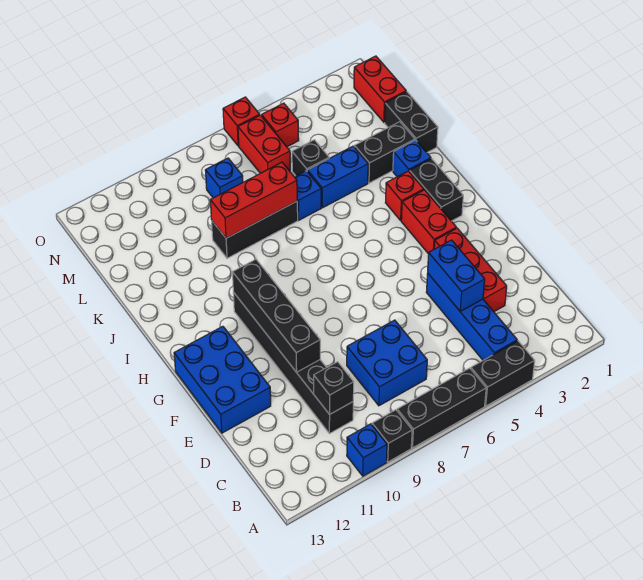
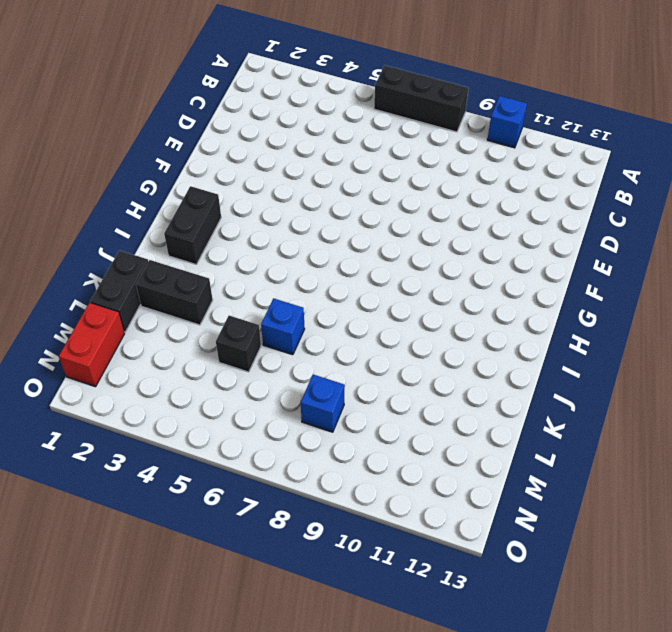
none -> black 1x2 brick [471,341,535,406]
none -> black 1x1 brick [372,410,412,462]
none -> blue 1x4 brick [426,273,517,360]

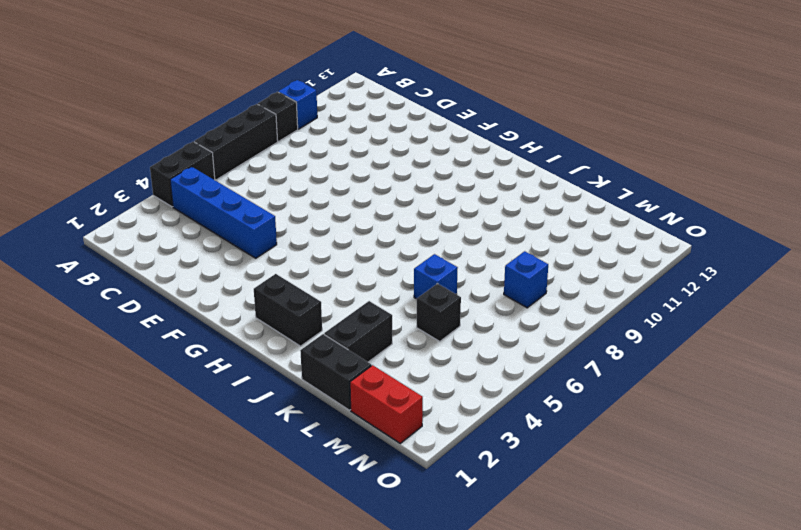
none -> blue 2x2 brick [347,320,427,406]
none -> black 1x6 brick [233,292,353,434]
none -> red 1x3 brick [434,228,507,312]

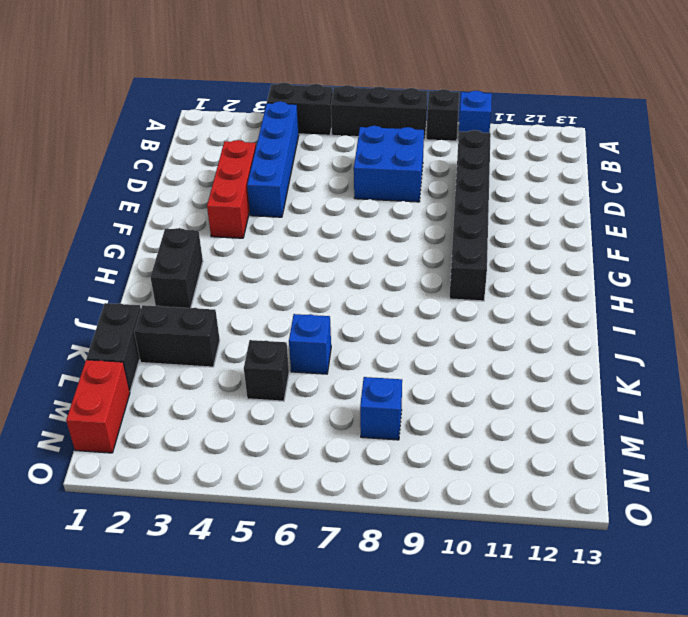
none -> blue 2x3 brick [174,326,271,433]
none -> red 1x2 brick [401,190,456,254]
none -> red 1x1 brick [385,171,424,220]

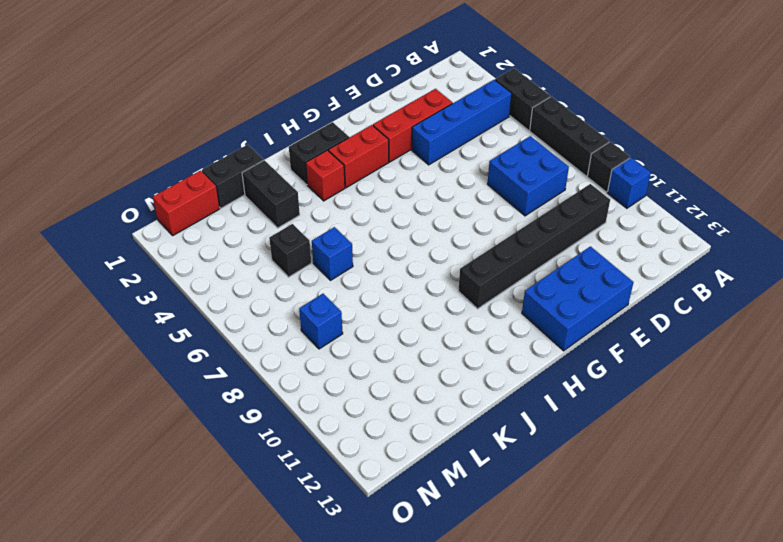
none -> blue 1x1 brick [393,140,431,177]
none -> blue 1x2 brick [307,146,368,208]
none -> black 1x3 brick [212,201,298,258]

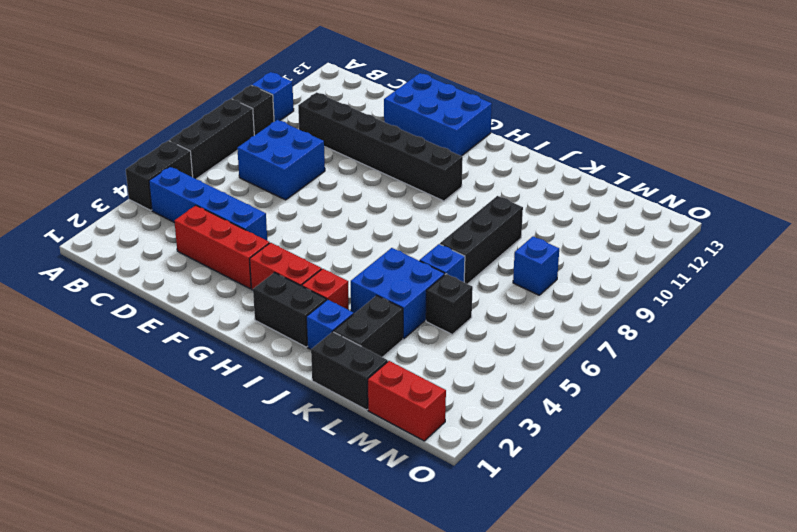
blue 2x2 brick [351,248,445,339] -> blue 1x2 brick [307,146,368,208]
none -> red 1x2 brick [238,115,290,173]
none -> red 1x1 brick [262,103,299,147]
none -> red 1x1 brick [223,97,260,146]

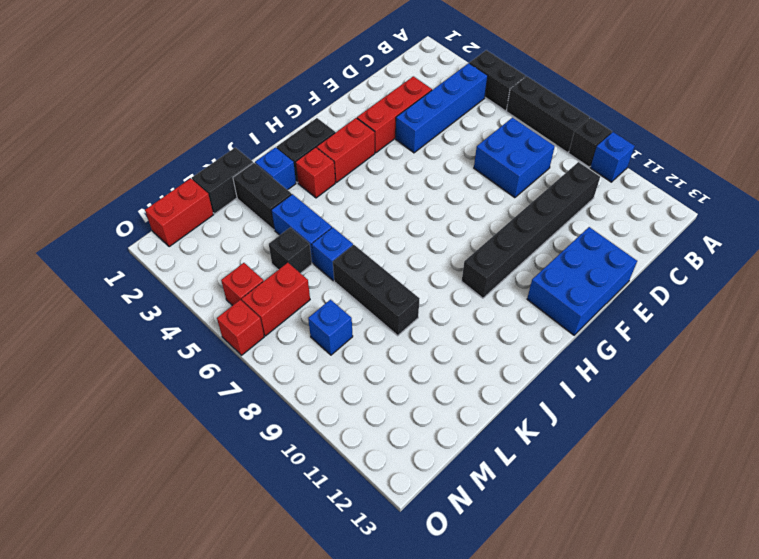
none -> black 1x1 brick [314,362,354,414]
none -> blue 1x2 brick [428,240,485,312]
none -> black 1x4 brick [232,259,320,372]

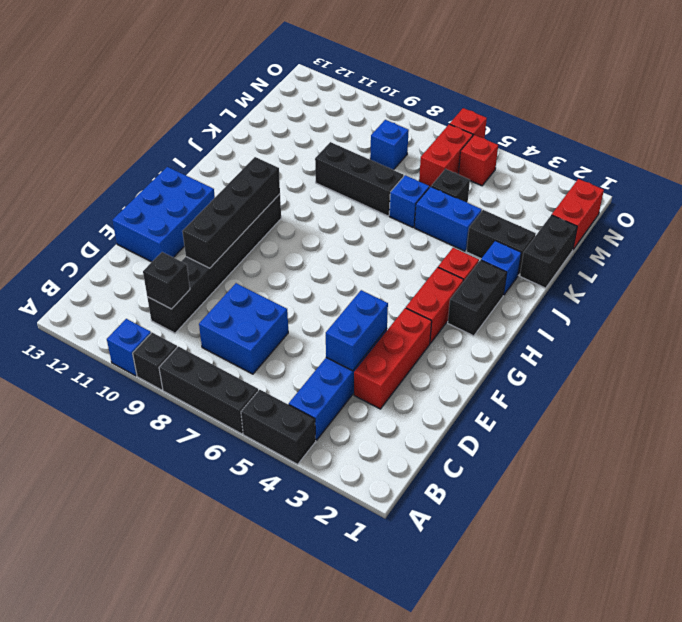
none -> red 1x3 brick [210,162,297,238]

